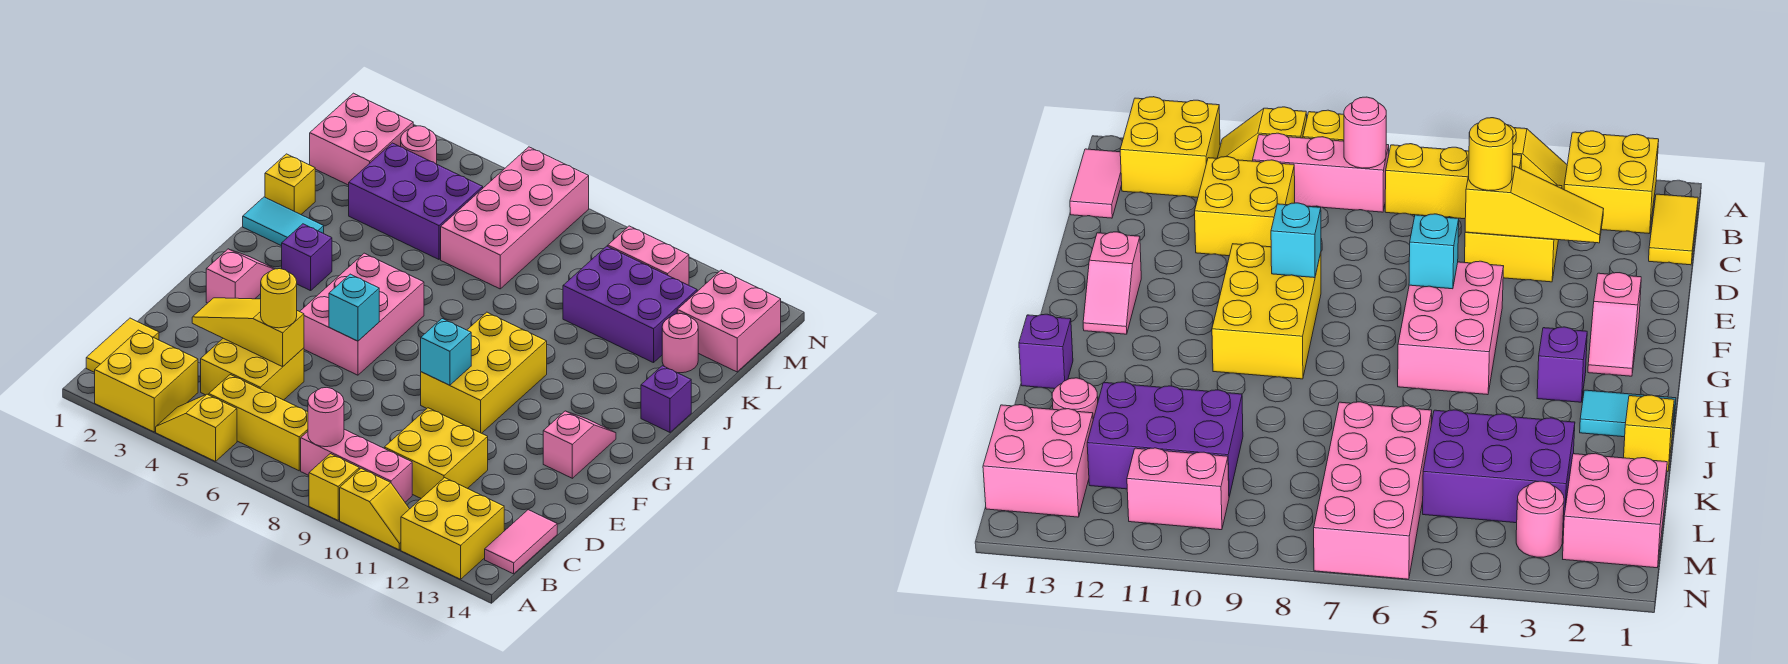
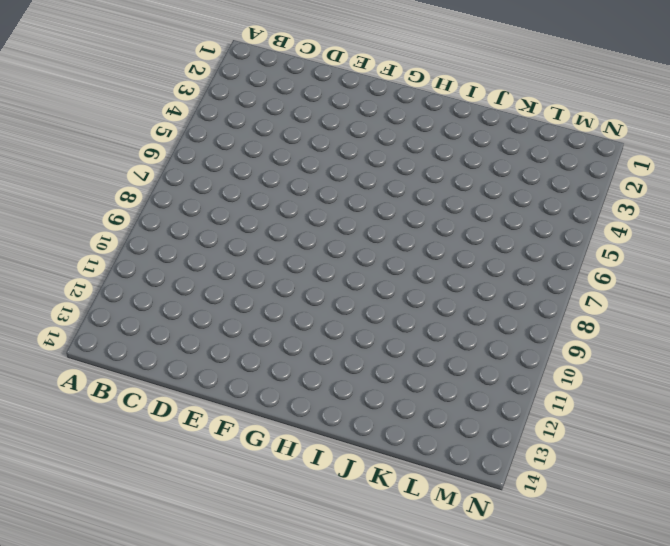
none -> yellow 2x2 brick [95,330,198,432]
none -> yellow 1x2 slope [156,394,237,461]
none -> yellow 1x1 brick [309,454,359,520]
none -> yellow 1x2 slope [340,468,409,550]

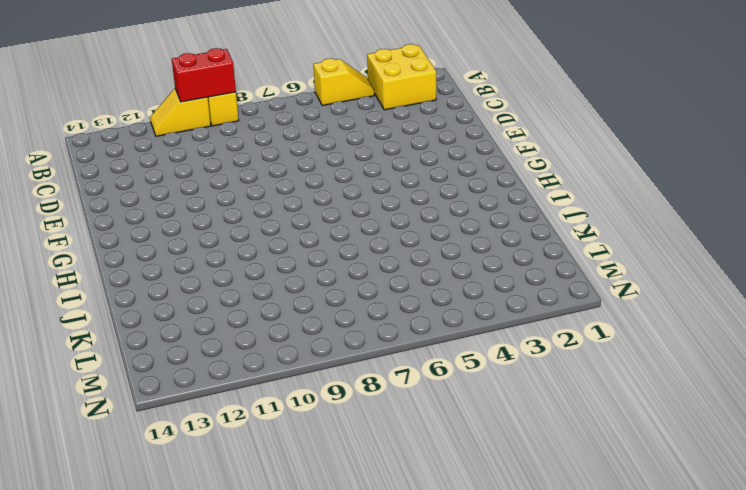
red 1x2 brick [172,48,236,102] -> none
none -> yellow 2x2 brick [401,478,504,579]
none -> yellow 1x2 tile [86,318,159,372]
none -> yellow 1x3 brick [209,375,308,471]
none -> pink 1x3 brick [301,429,412,502]

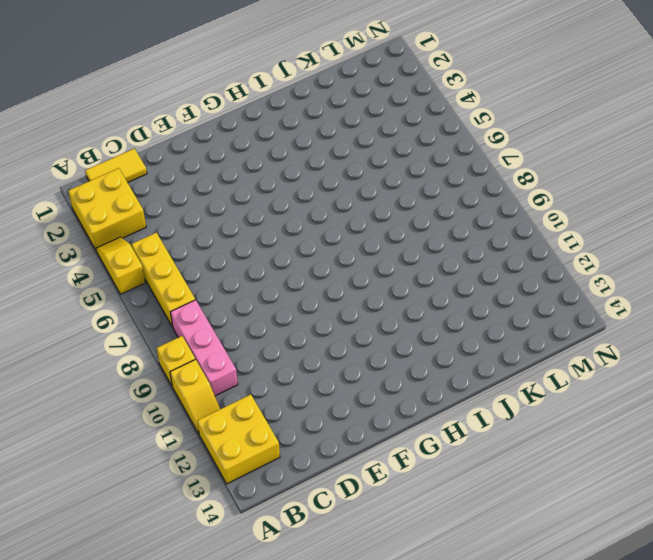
none -> pink 1x2 tile [485,510,557,574]
none -> yellow 2x2 brick [201,338,304,400]
none -> yellow 2x2 brick [384,408,488,498]
none -> pink 1x2 slope [206,249,274,303]

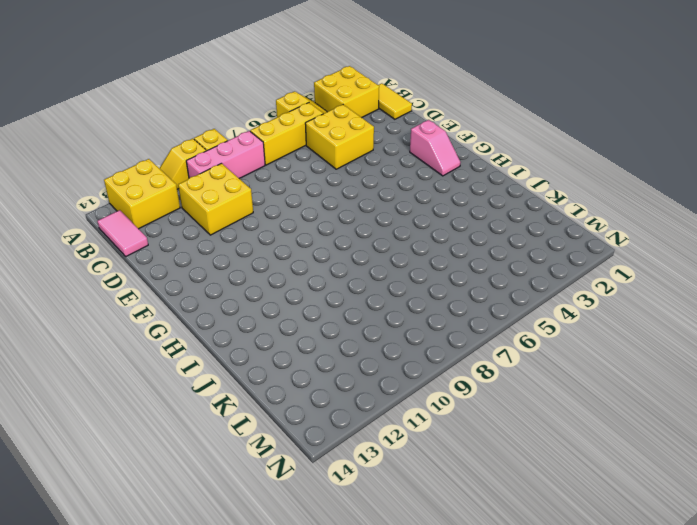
none -> pink 2x3 brick [300,253,424,375]
none -> yellow 2x3 brick [421,312,547,433]
none -> pink 1x2 slope [543,411,616,478]
none -> purple 1x1 brick [282,224,332,291]

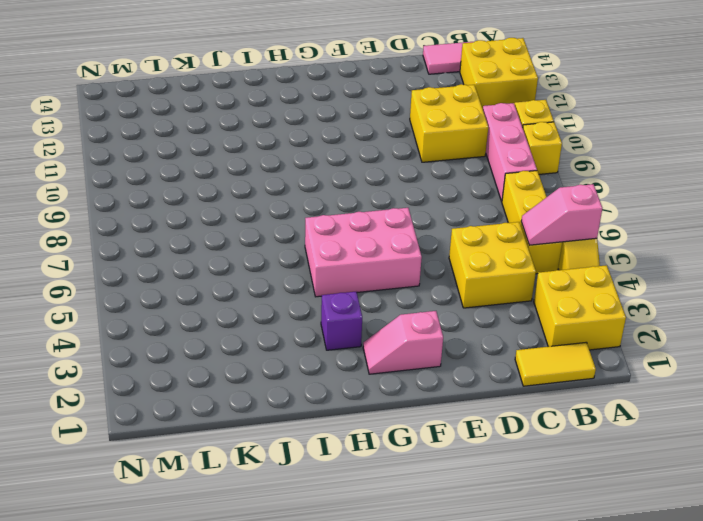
pink 1x2 slope [521,184,602,245] -> pink 1x2 slope moved to [543,411,616,478]
none -> yellow 2x3 brick [421,312,547,433]
none -> cyan 1x2 tile [243,197,324,246]
none -> purple 1x1 brick [641,366,691,432]
none -> yellow 1x1 brick [265,154,315,214]

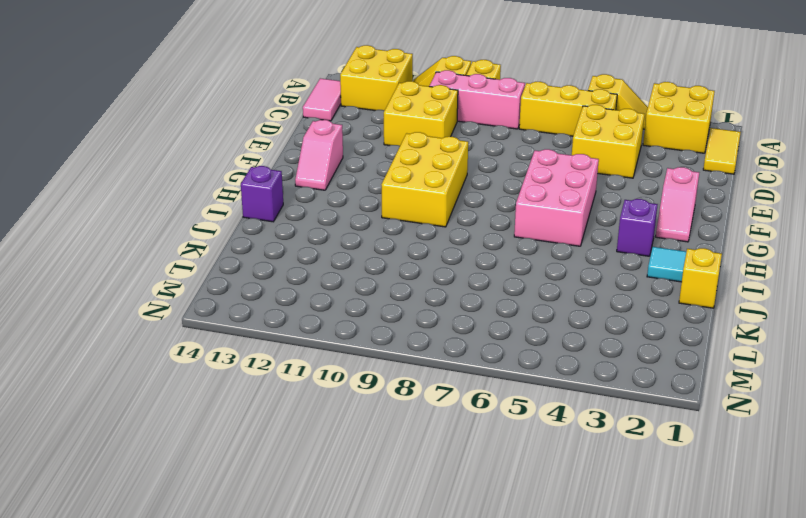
none -> purple 2x3 brick [349,143,483,259]
none -> pink 2x4 brick [441,147,589,289]
none -> purple 2x3 brick [563,246,697,363]
none -> pink 1x1 round brick [662,314,698,373]

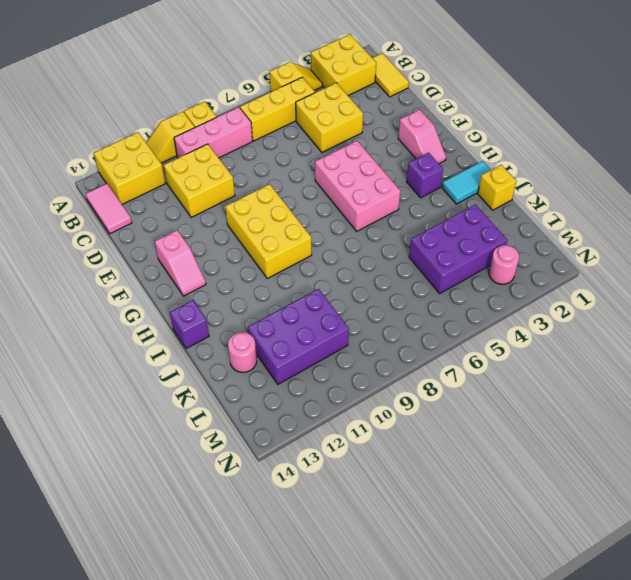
none -> pink 2x4 brick [441,147,589,289]
none -> pink 2x2 brick [310,93,413,185]
none -> pink 2x2 brick [677,270,781,372]
none -> pink 1x2 brick [608,226,689,285]

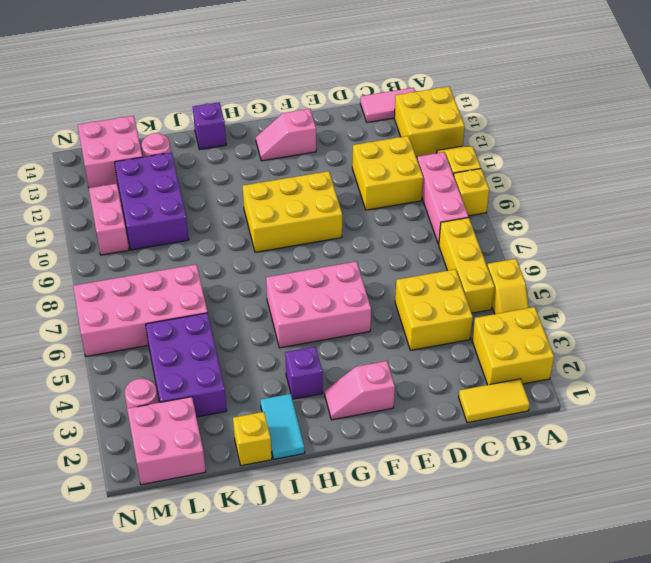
none -> pink 1x1 round brick [308,388,344,447]
none -> yellow 1x3 slope [192,298,304,367]
none -> cyan 1x1 brick [329,274,379,341]
none -> cyan 1x1 brick [421,319,471,385]

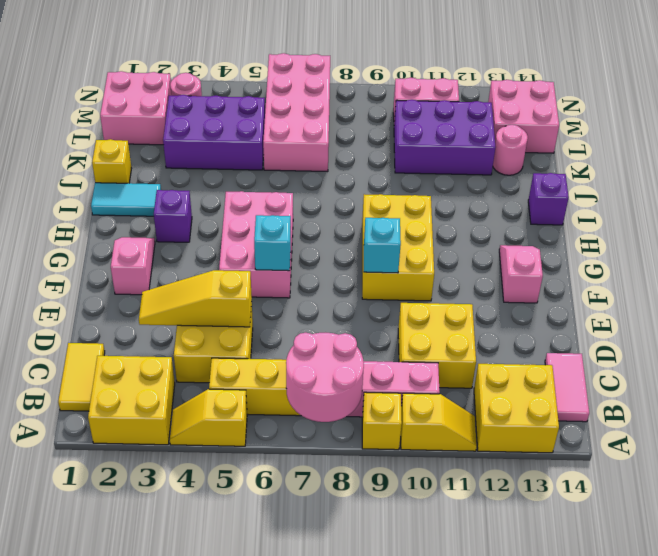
pink 2x2 round brick [286,333,364,422] -> pink 1x1 round brick [308,388,344,447]
none -> yellow 1x1 round brick [261,269,297,328]

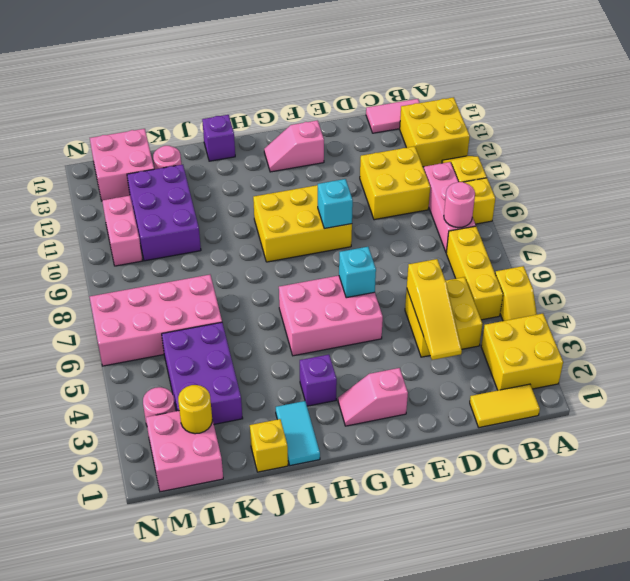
yellow 1x1 round brick [178,385,212,434] -> yellow 1x1 round brick moved to [261,269,297,328]

